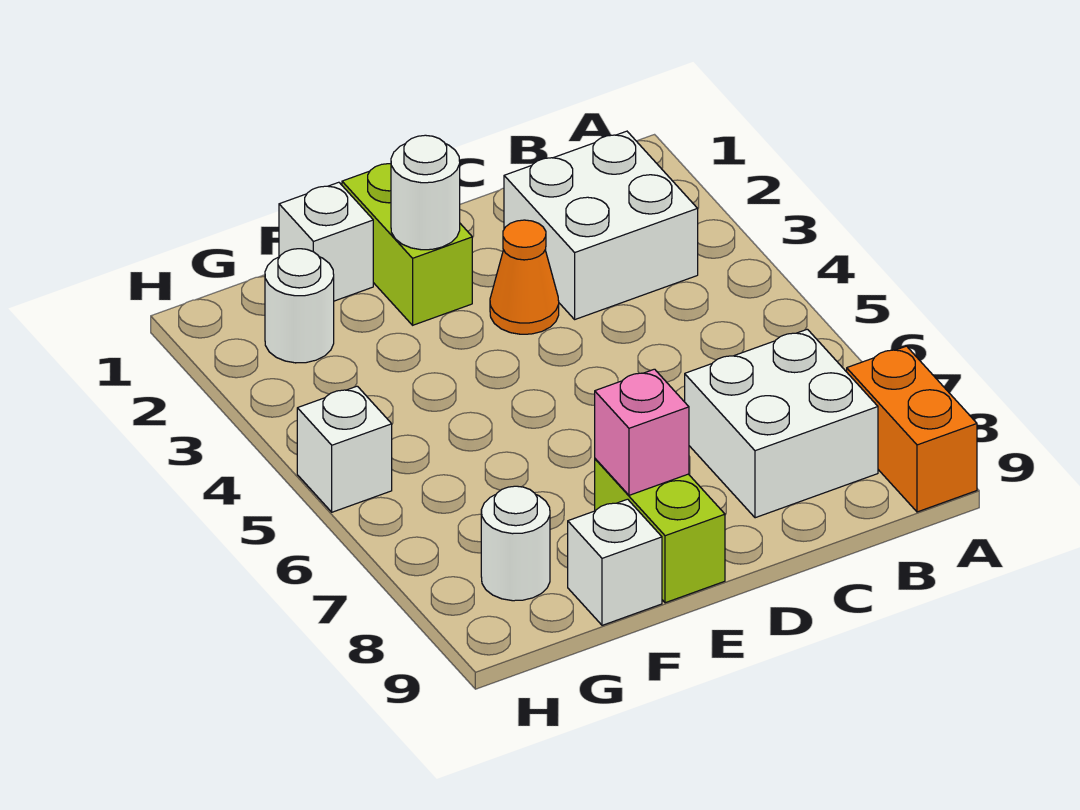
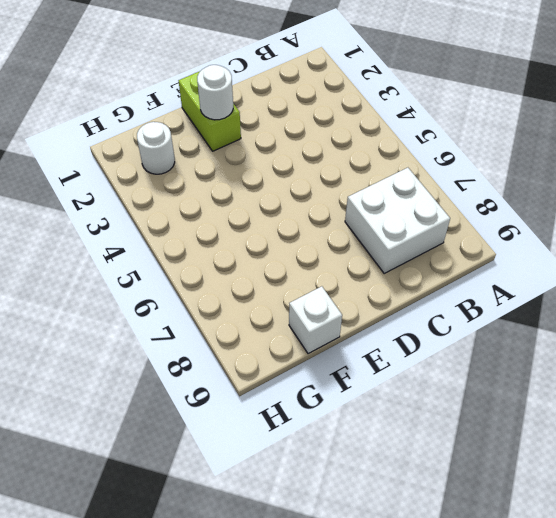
none -> orange 1x2 brick [847,346,977,512]
none -> white 2x2 brick [504,131,698,319]
none -> orange 1x1 cone [490,220,559,334]

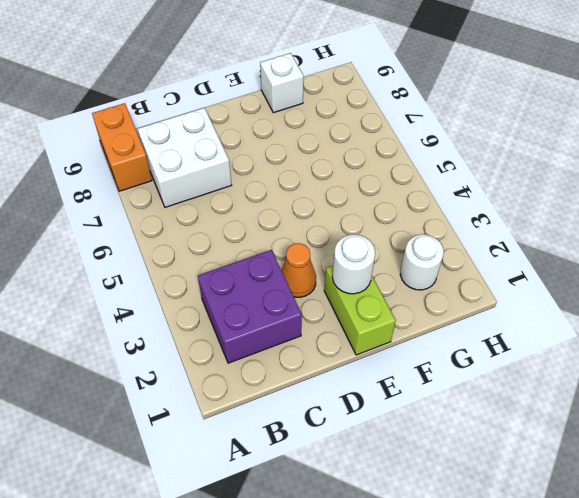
purple 2x2 brick [198,250,302,363] -> white 2x2 brick [504,131,698,319]
none -> lime 1x2 brick [595,459,725,603]
none -> white 1x1 brick [279,182,373,301]
none -> white 1x1 round brick [481,486,550,601]

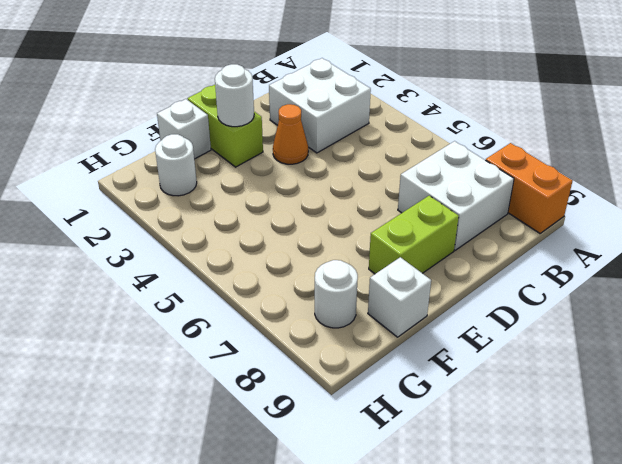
lime 1x2 brick [369,196,459,274] -> lime 1x2 brick turned to [595,459,725,603]
none -> white 1x1 brick [297,386,392,512]
none -> pink 1x1 brick [595,369,689,495]

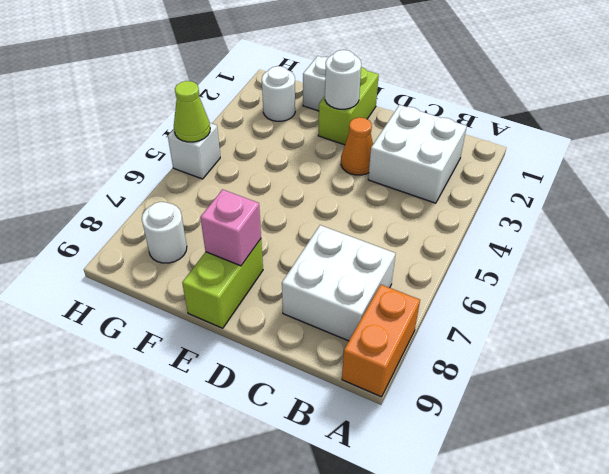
lime 1x1 cone [174,81,210,142] -> none
none -> white 1x1 brick [568,499,662,625]

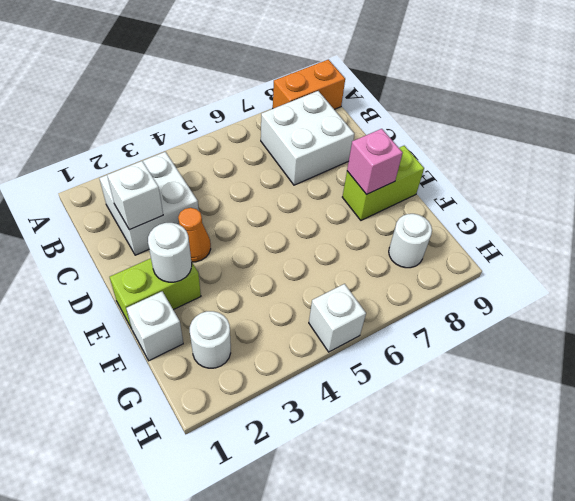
white 1x1 brick [107,161,163,230] -> white 1x1 brick moved to [568,499,662,625]

